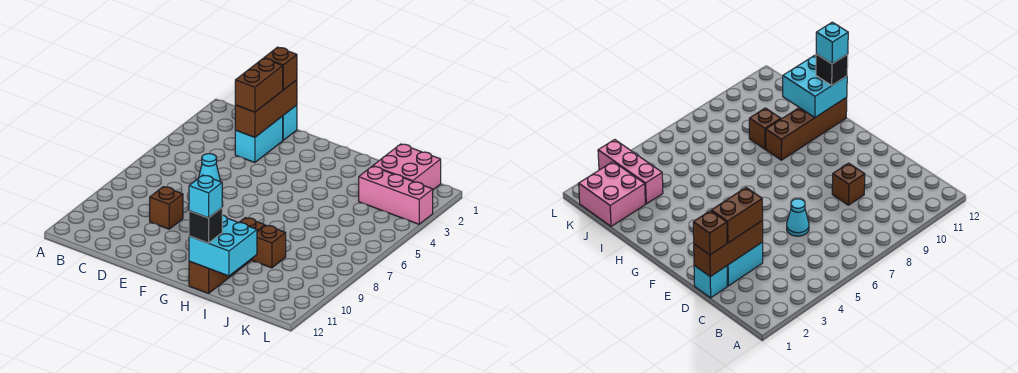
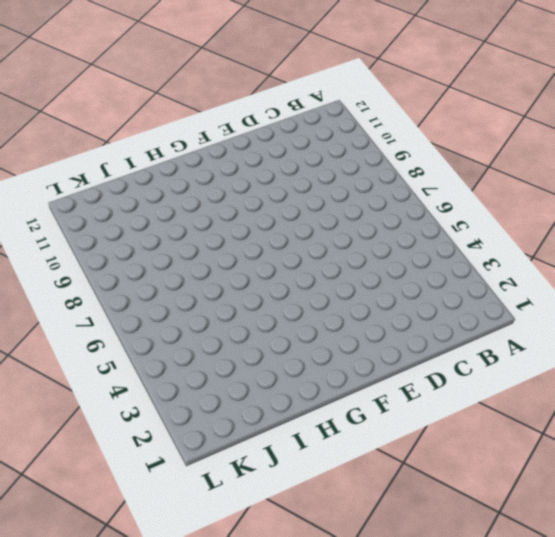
none -> cyan 1x1 brick [283,105,297,140]
none -> cyan 1x2 brick [235,116,283,163]
none -> cyan 1x1 cone [199,154,221,182]

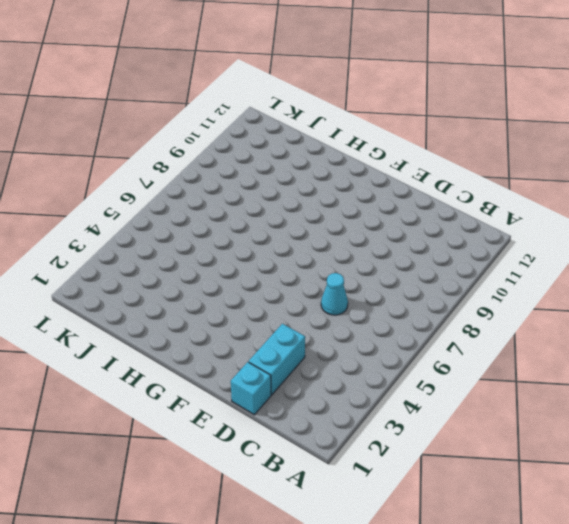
none -> brown 1x1 brick [150,187,183,229]
none -> brown 1x4 brick [189,218,265,293]
none -> brown 1x1 brick [252,225,286,268]

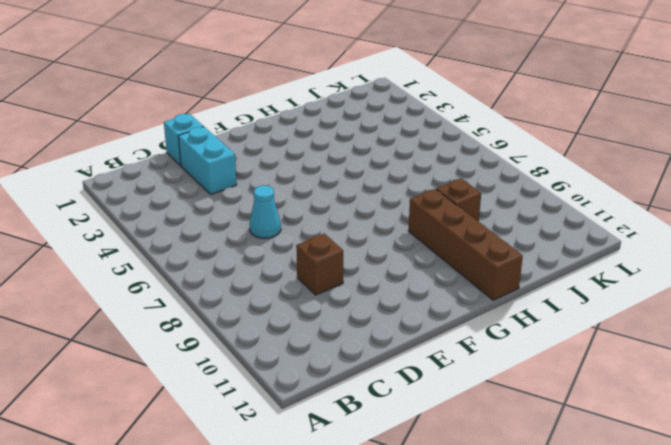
none -> pink 2x2 brick [373,144,441,190]
none -> pink 1x3 brick [359,166,433,224]
none -> brown 1x3 brick [235,80,297,137]

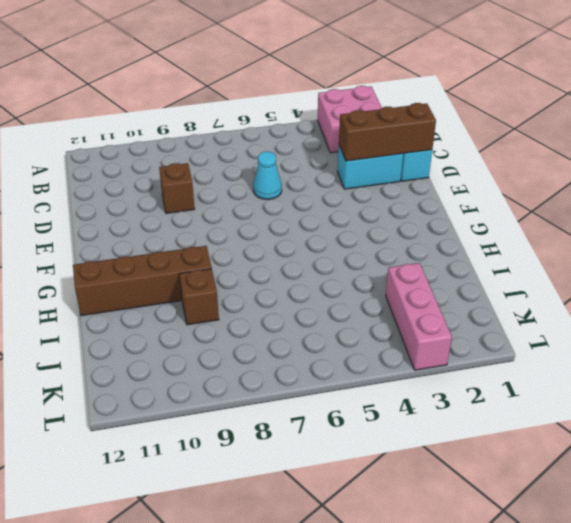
pink 2x2 brick [318,86,382,153] -> pink 2x2 brick moved to [373,144,441,190]
none -> cyan 2x2 brick [189,215,257,276]
none -> brown 1x1 brick [264,47,297,90]
none -> brown 1x2 brick [235,58,283,112]

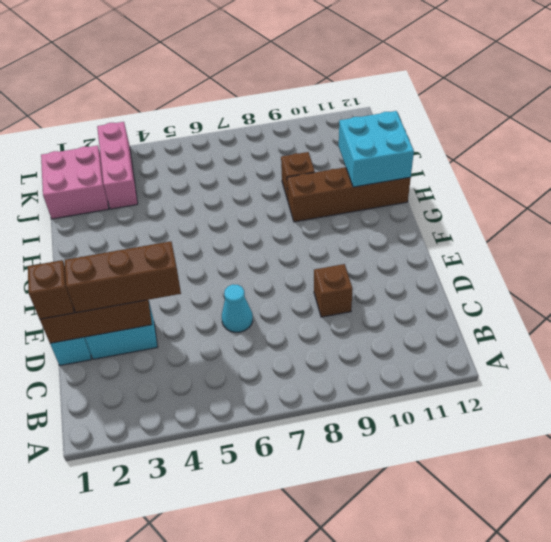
brown 1x3 brick [65,241,181,313] -> brown 1x2 brick [235,58,283,112]
none -> black 1x1 brick [189,208,222,243]
none -> cyan 1x1 brick [189,175,222,218]

